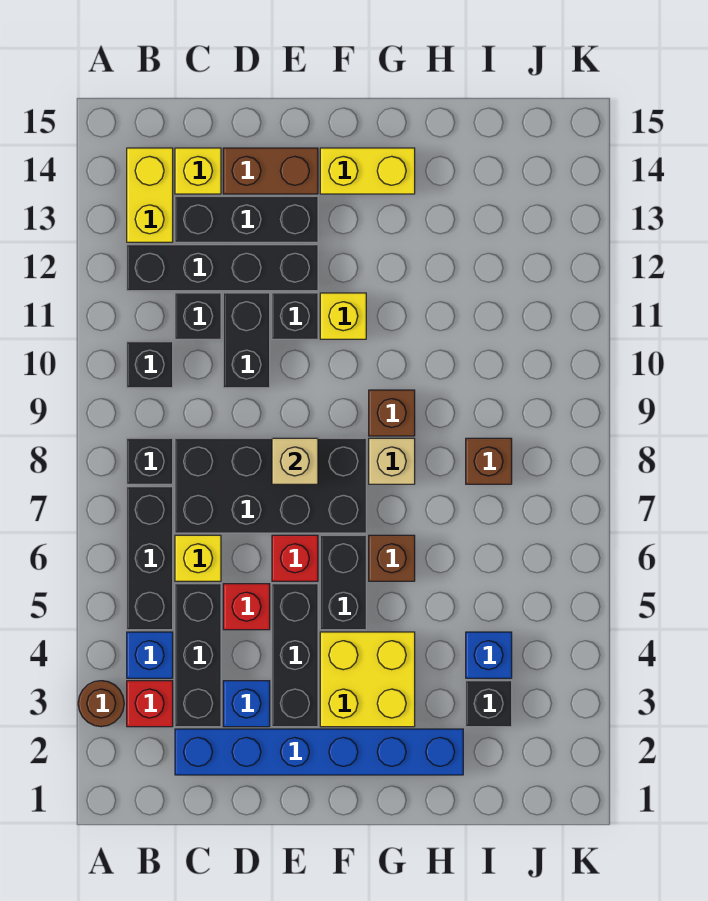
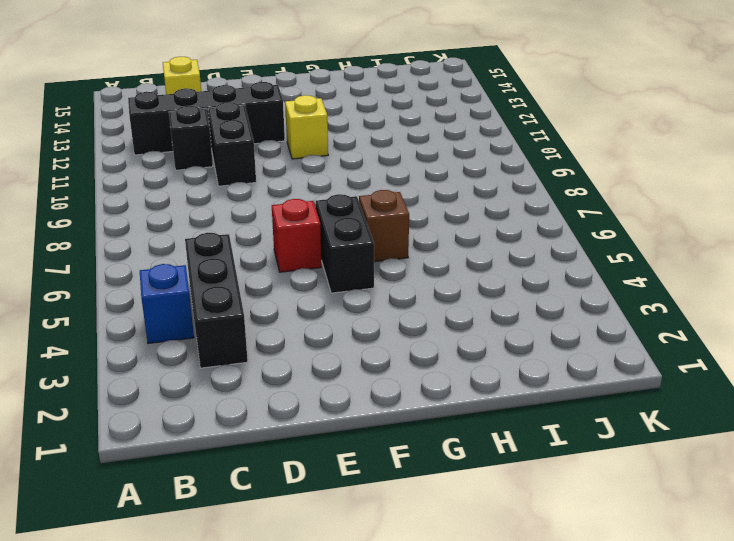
none -> brown 1x1 round brick [78,681,124,727]
none -> red 1x1 brick [127,681,173,727]
none -> black 1x3 brick [127,487,173,630]
none -> black 1x1 brick [127,438,173,484]

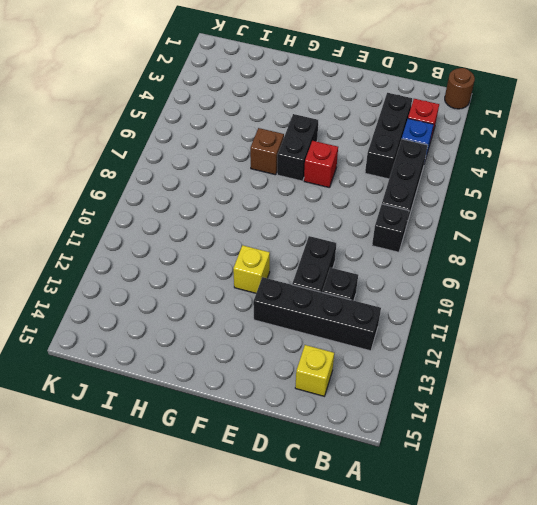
brown 1x1 round brick [445,68,475,109] -> brown 1x1 round brick moved to [78,681,124,727]
none -> black 1x1 brick [127,342,173,388]
none -> yellow 1x2 brick [127,148,173,242]
none -> blue 1x6 brick [175,729,463,775]
none -> yellow 1x1 brick [175,535,221,581]

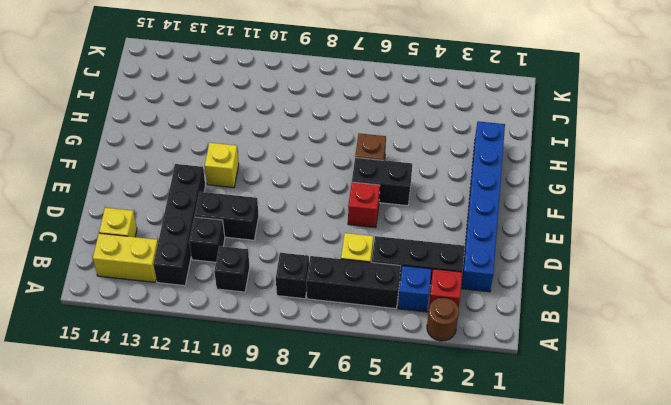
none -> black 2x4 brick [175,438,366,533]
none -> black 1x3 brick [175,196,318,242]
none -> blue 1x1 brick [223,681,270,727]
none -> red 1x1 brick [223,584,270,630]

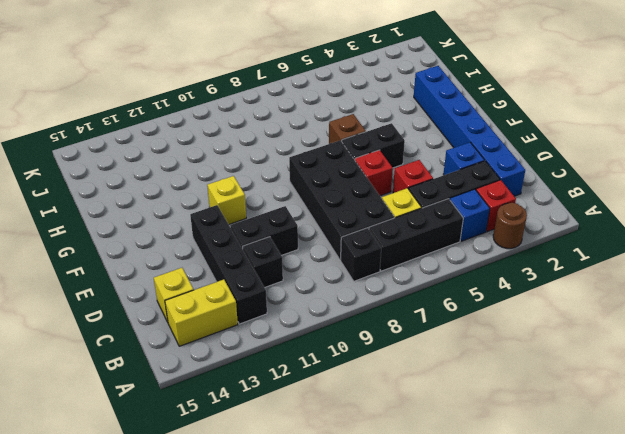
none -> black 1x1 brick [127,342,173,388]
none -> black 1x3 brick [175,196,318,242]
none -> brown 1x2 brick [223,148,318,194]
none -> black 1x3 brick [272,584,318,727]

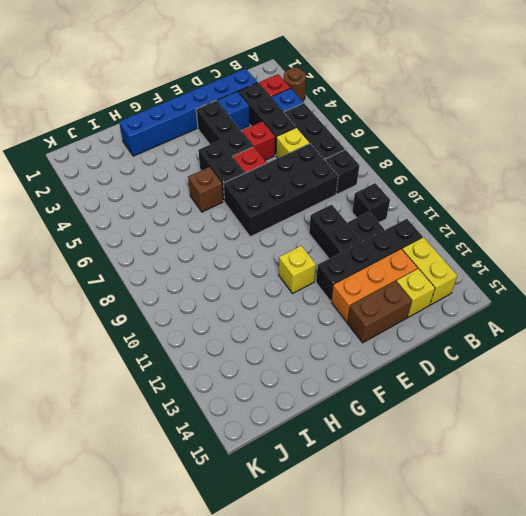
orange 1x3 brick [331,249,418,322] -> black 1x3 brick [175,196,318,242]
none -> black 1x1 brick [272,293,318,339]
none -> yellow 2x2 brick [320,632,415,727]
none -> yellow 1x2 brick [320,148,415,194]
none -> tan 1x1 brick [369,438,415,484]

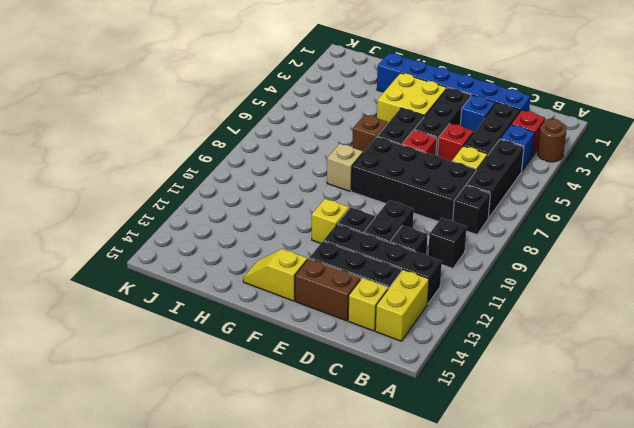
yellow 1x2 slope [243,249,307,301] -> yellow 1x2 brick [320,148,415,194]
none -> brown 1x1 brick [369,390,415,436]
none -> black 1x1 brick [466,681,512,727]
none -> blue 1x1 brick [466,632,512,678]
none -> brown 1x1 brick [466,438,512,484]

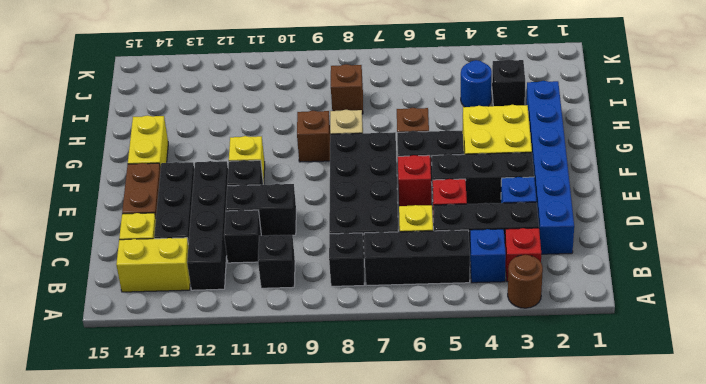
blue 1x1 round brick [461,60,492,107] -> blue 1x1 brick [466,632,512,678]
none -> tan 1x1 brick [272,438,318,484]

